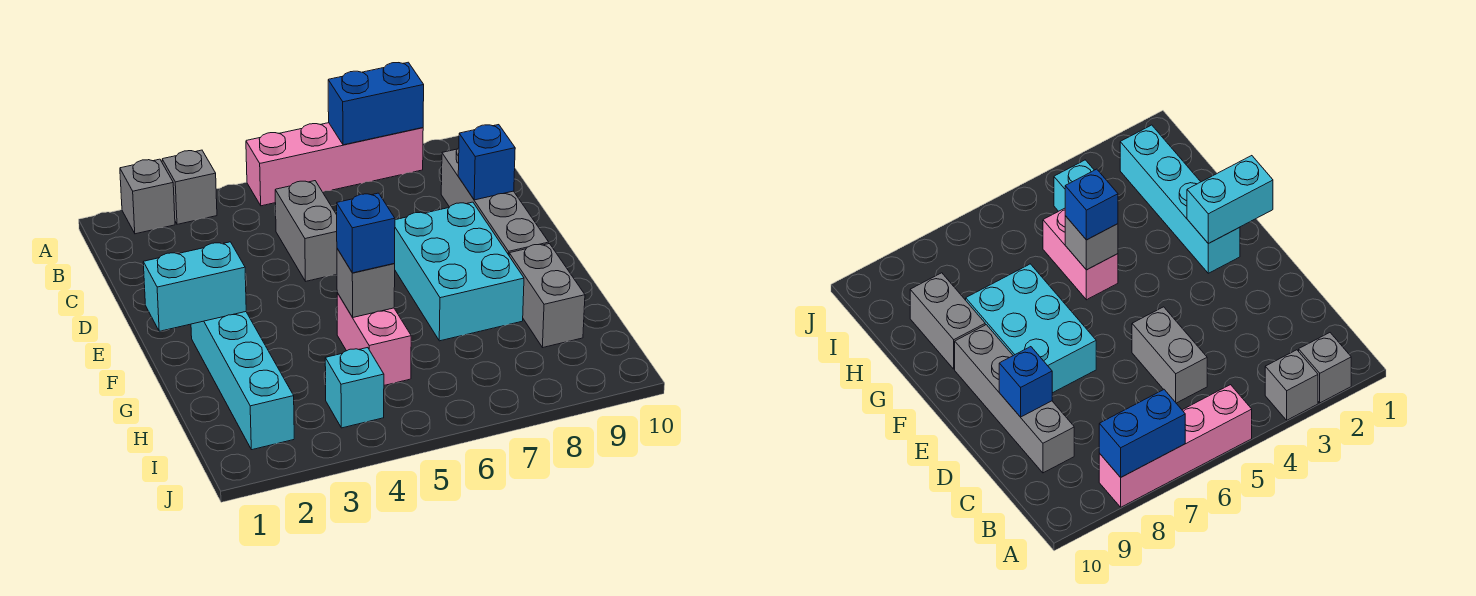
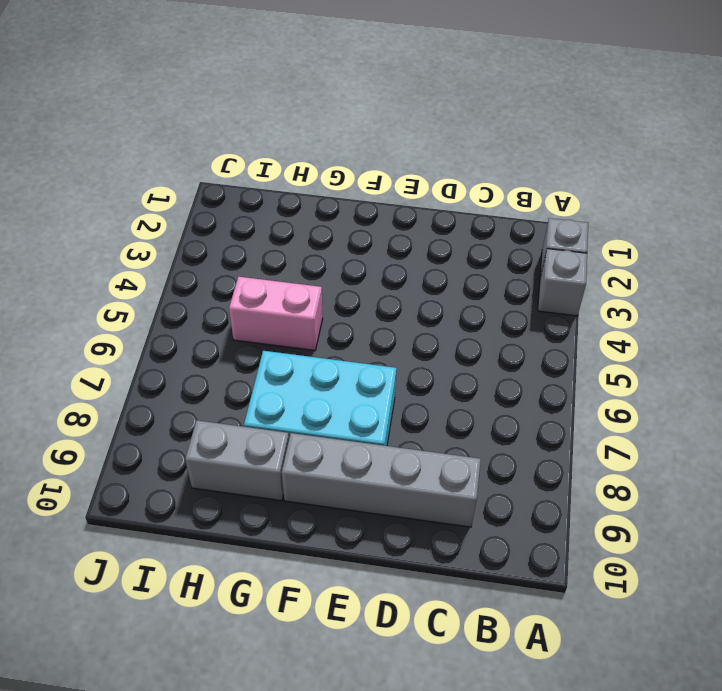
none -> pink 1x4 brick [246,123,423,206]
none -> grey 1x2 brick [275,181,337,281]
none -> cyan 1x4 brick [191,312,294,450]

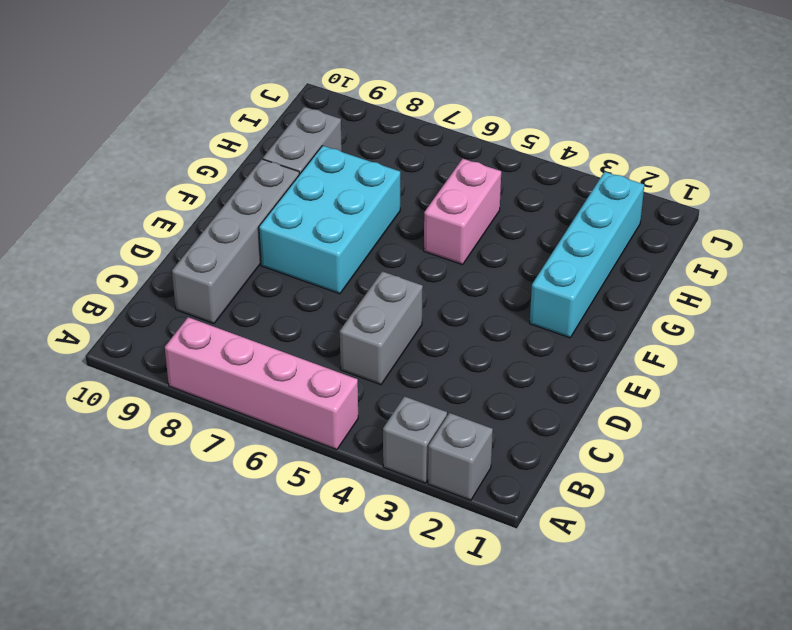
none -> cyan 1x1 brick [325,348,384,428]
none -> blue 1x2 brick [328,62,424,145]
none -> blue 1x1 brick [458,125,515,200]

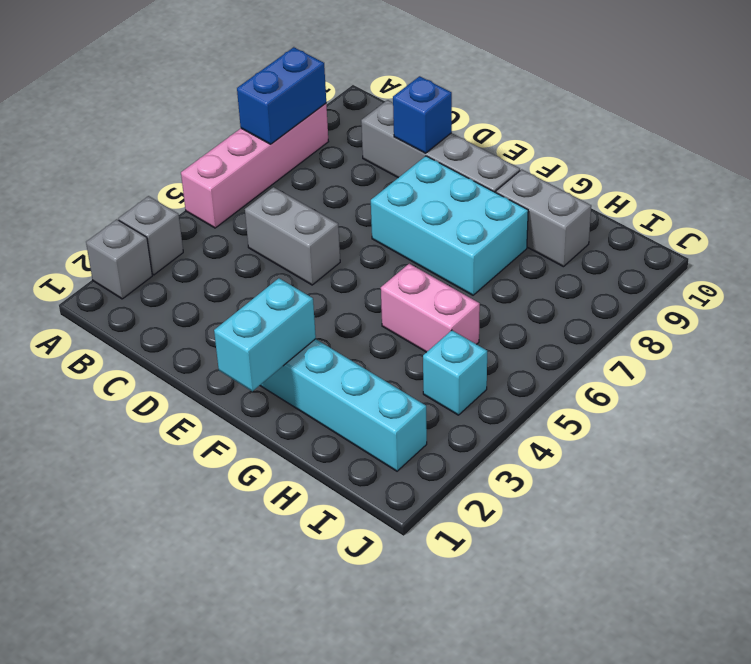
none -> grey 1x1 brick [337,249,395,317]
none -> blue 1x1 brick [337,193,395,273]

